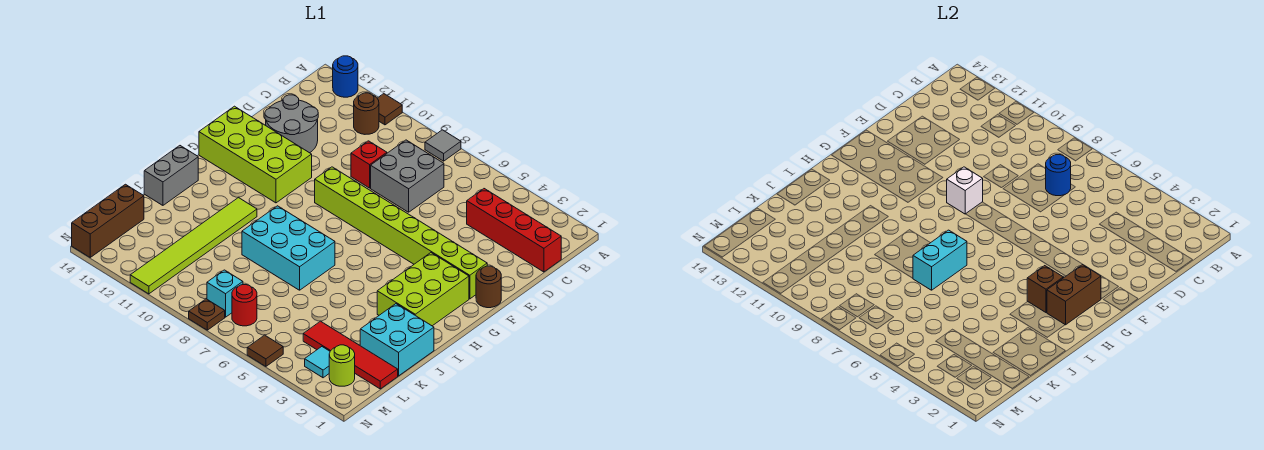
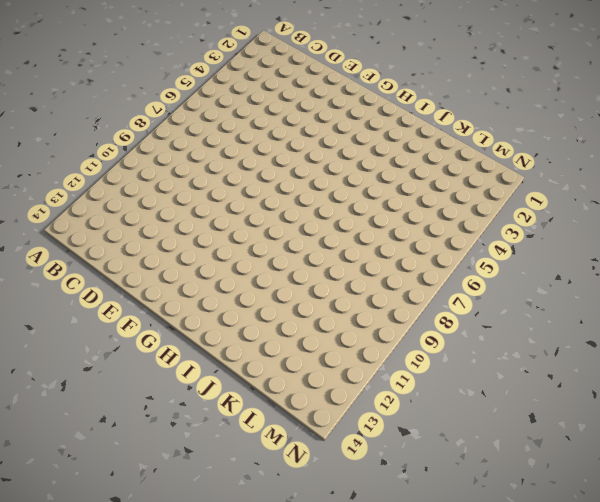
none -> grey 1x1 tile [425,130,461,161]
none -> brown 1x1 tile [377,94,402,125]
none -> blue 1x1 round brick [333,56,358,97]

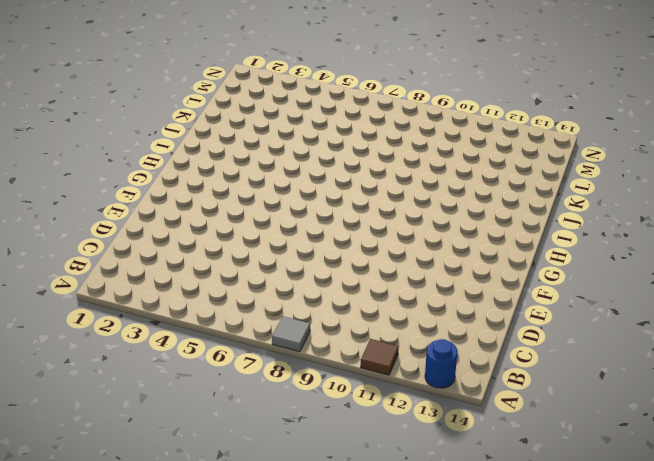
none -> brown 1x1 round brick [354,93,379,134]
none -> red 1x4 brick [467,189,561,272]
none -> grey 2x2 brick [371,140,444,212]

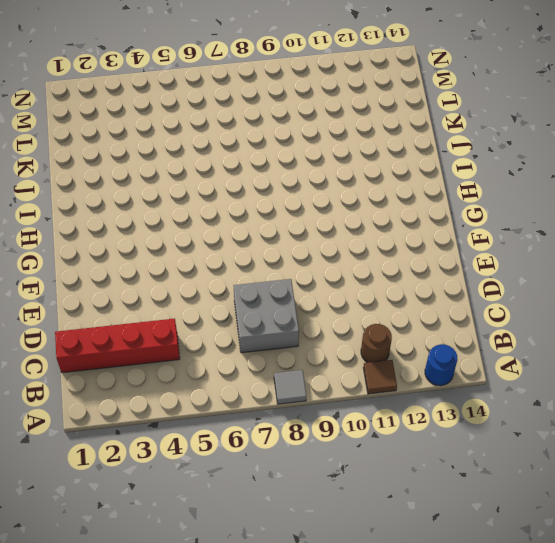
none -> red 1x1 brick [351,141,387,188]
none -> grey 2x2 round brick [265,95,318,153]
none -> brown 1x1 round brick [476,266,501,308]

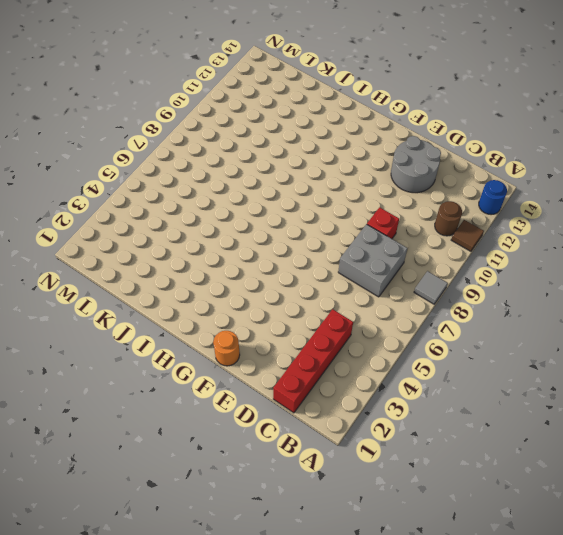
orange 1x1 round brick [213,331,240,366] -> brown 1x1 round brick [476,266,501,308]
none -> lime 1x8 brick [315,167,487,299]
none -> lime 2x4 brick [199,106,312,203]
none -> lime 2x3 brick [377,253,469,326]

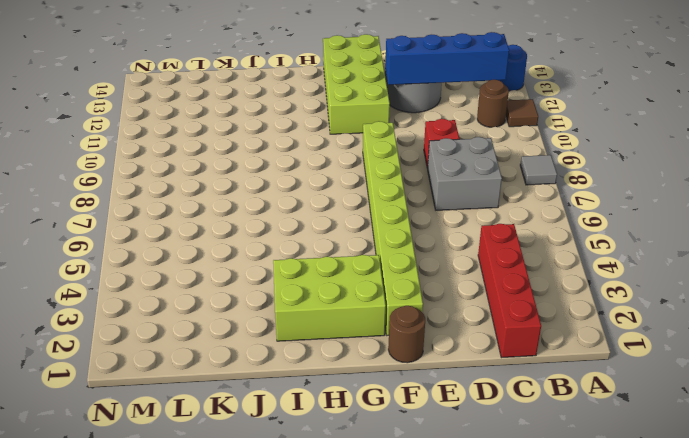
blue 1x4 brick [385,32,509,85] -> none
none -> cyan 2x3 brick [242,206,335,290]
none -> lime 1x6 tile [130,198,257,294]
none -> grey 1x2 brick [144,146,198,205]

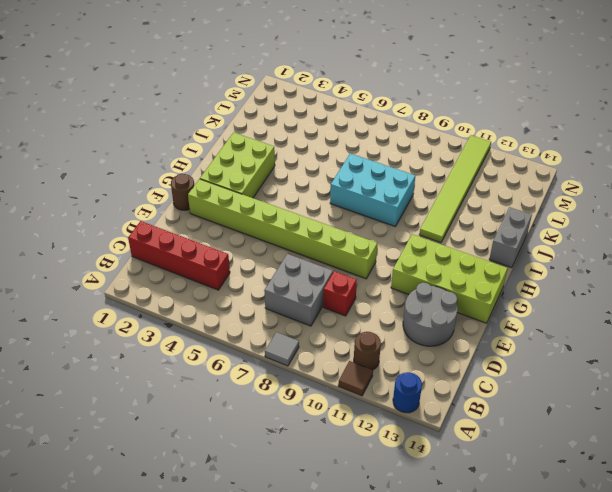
none -> cyan 2x2 brick [360,304,434,376]
none -> red 1x4 tile [303,321,398,389]
none -> brown 1x3 brick [72,184,144,257]

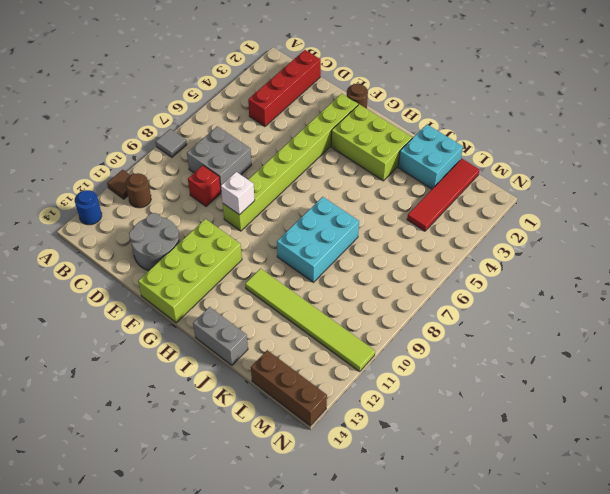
none -> lime 1x1 round brick [329,345,355,386]
none -> cyan 1x1 tile [305,347,330,378]
none -> red 1x1 round brick [232,285,257,326]

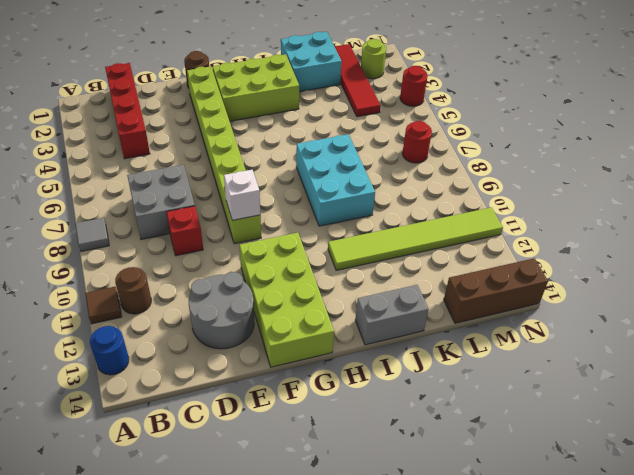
red 1x1 round brick [400,66,428,106] -> none
none -> cyan 1x1 tile [305,347,330,378]
none -> cyan 1x1 brick [207,270,243,317]
none -> brown 1x1 tile [247,335,283,366]

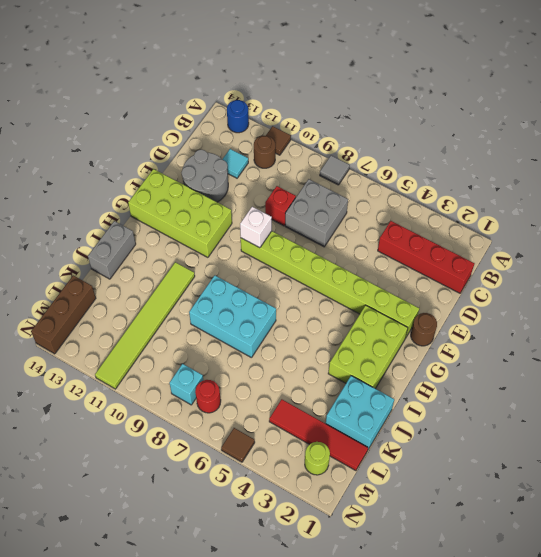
cyan 1x1 tile [223,149,248,178] -> cyan 1x1 tile moved to [305,347,330,378]
none -> brown 1x1 plate [189,299,225,330]
none -> blue 1x1 round brick [1046,155,1071,196]
none -> brown 1x2 brick [1047,265,1101,325]

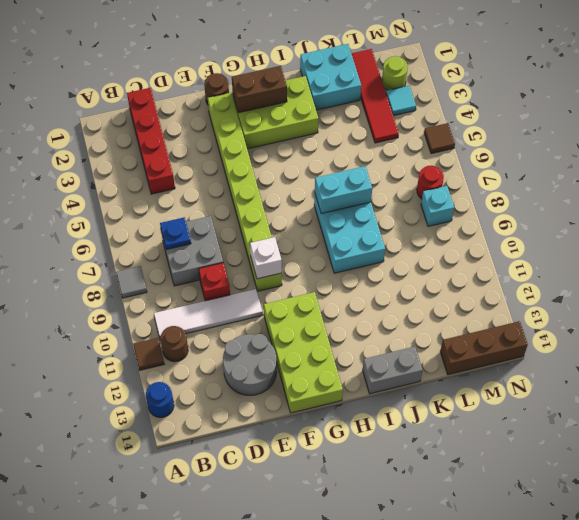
white 1x4 tile [154,289,263,340] -> none
blue 1x1 plate [160,217,191,250] -> blue 1x1 round brick [1046,155,1071,196]
none -> lime 1x6 tile [130,198,257,294]
none -> brown 1x1 plate [189,299,225,330]
none -> brown 1x1 brick [1027,266,1063,312]

